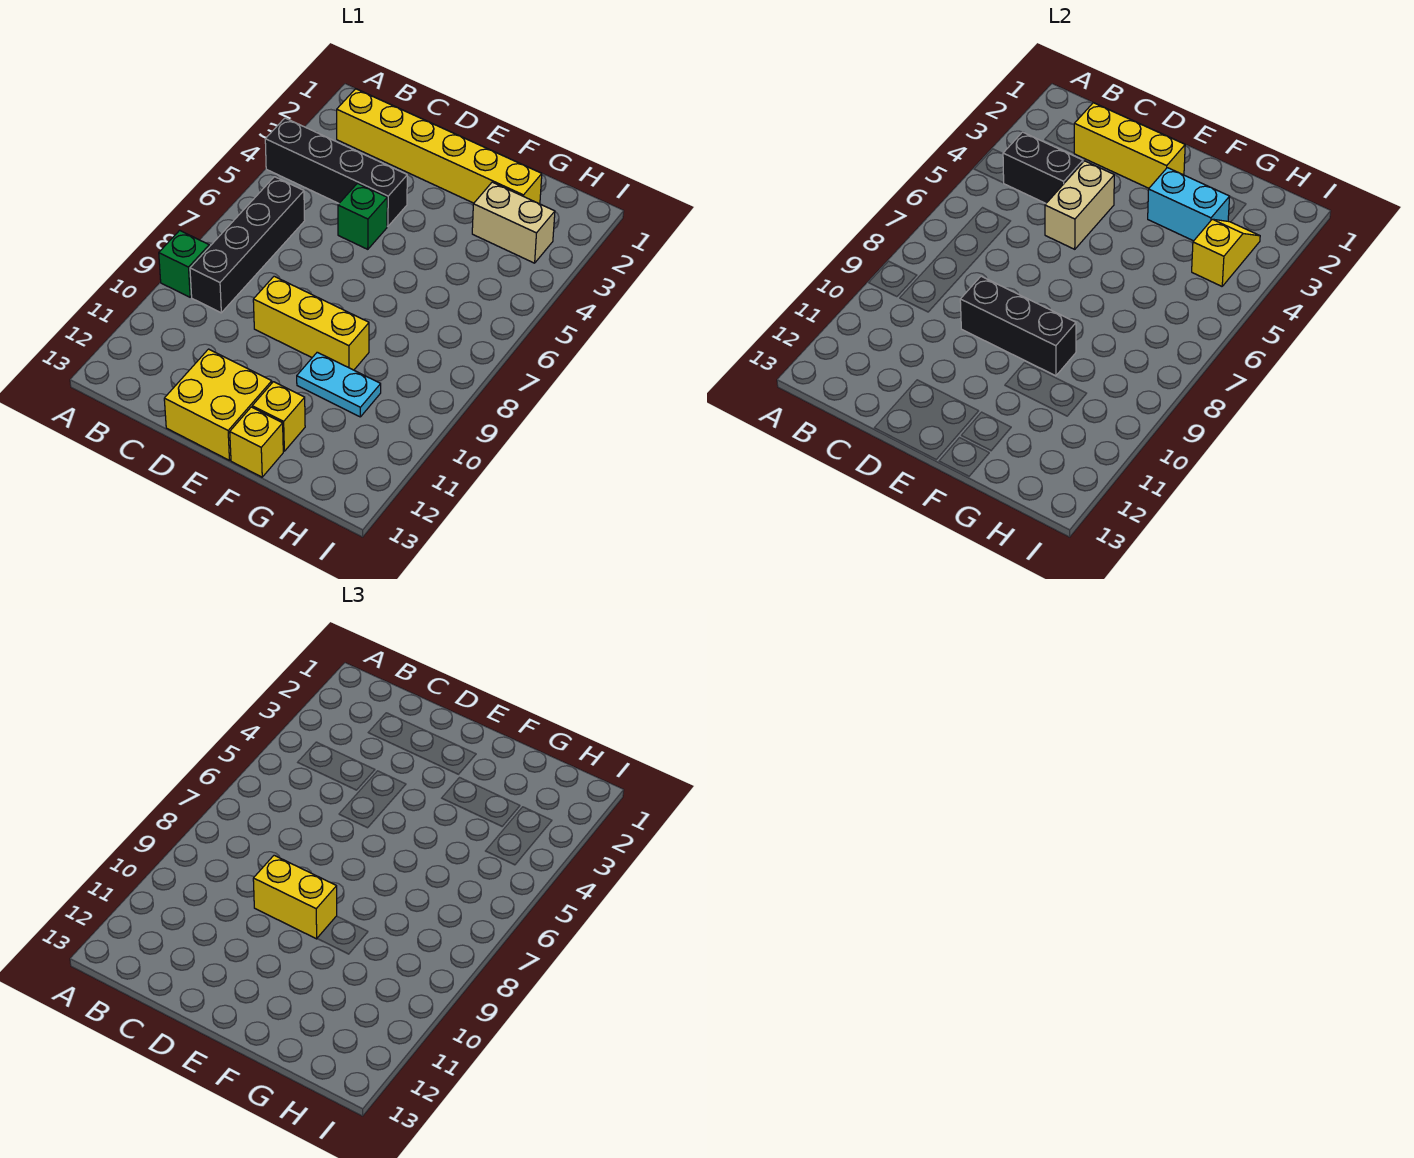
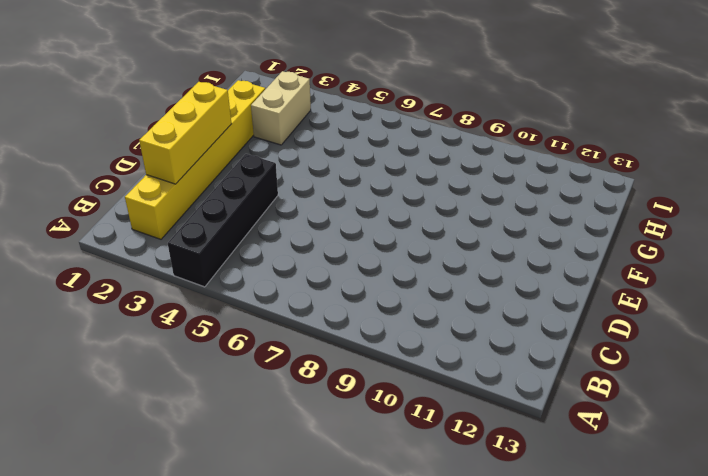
none -> green 1x1 brick [159,230,209,297]
none -> black 1x4 brick [190,177,305,313]
none -> green 1x1 brick [338,183,387,249]

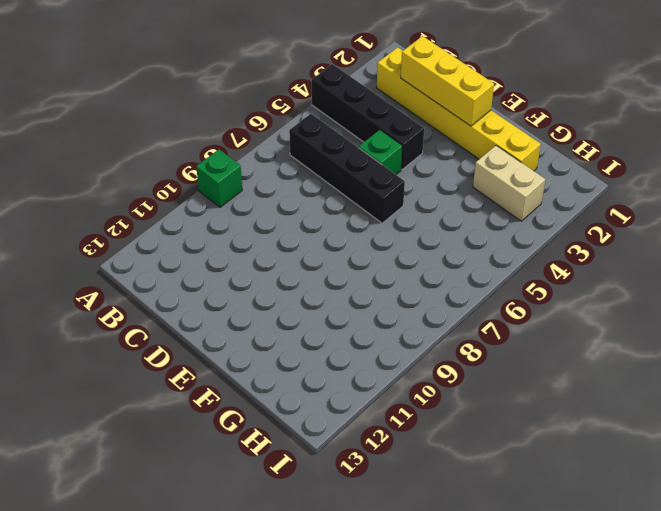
black 1x4 brick [289,114,405,223] -> black 1x4 brick turned to [190,177,305,313]
none -> yellow 1x3 brick [253,276,369,370]
none -> yellow 2x2 brick [164,349,272,460]
none -> cyan 1x2 plate [297,352,381,417]

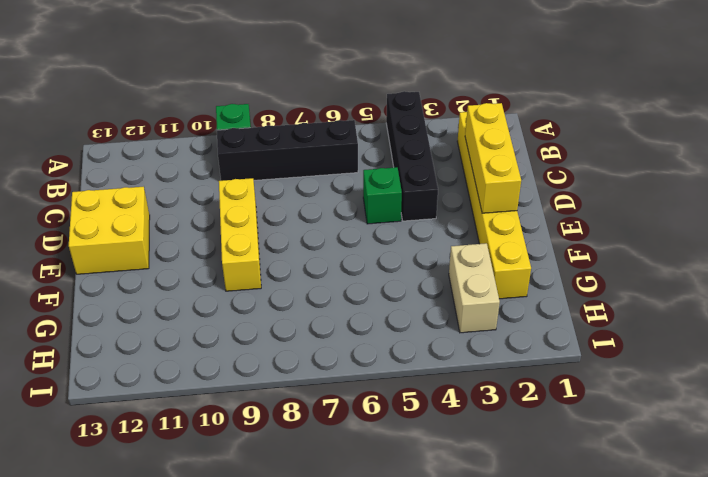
none -> cyan 1x2 plate [297,352,381,417]
none -> yellow 1x1 brick [252,382,305,451]
none -> yellow 1x1 brick [230,407,283,477]

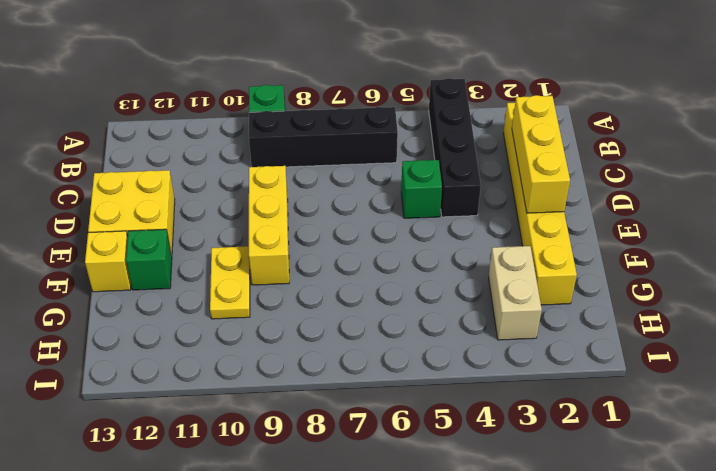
yellow 1x2 plate [210,246,250,319] -> cyan 1x2 plate [297,352,381,417]
green 1x1 brick [126,229,172,290] -> yellow 1x1 brick [252,382,305,451]
none -> black 1x2 brick [1003,132,1083,203]
none -> tan 1x2 brick [1045,161,1114,249]
none -> black 1x3 brick [960,276,1076,376]

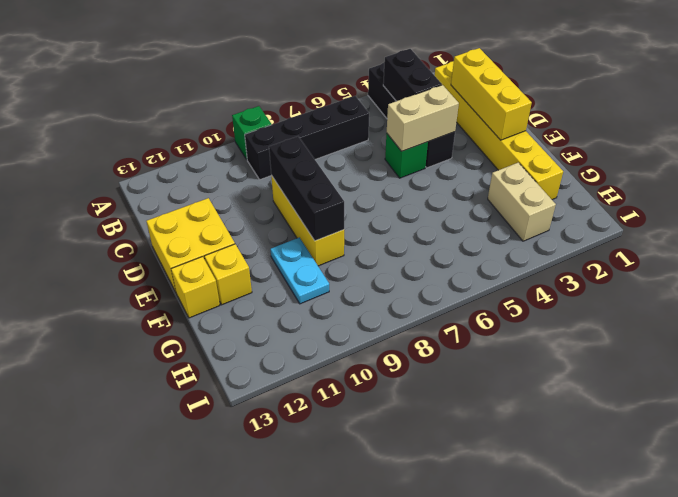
none -> cyan 1x2 brick [1148,168,1230,241]
none -> yellow 1x2 slope [1192,219,1260,286]
none -> yellow 1x2 brick [253,855,337,939]

